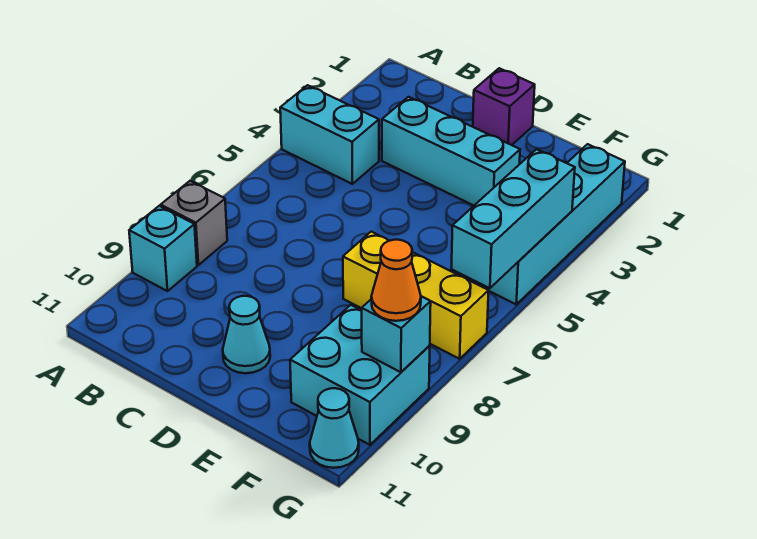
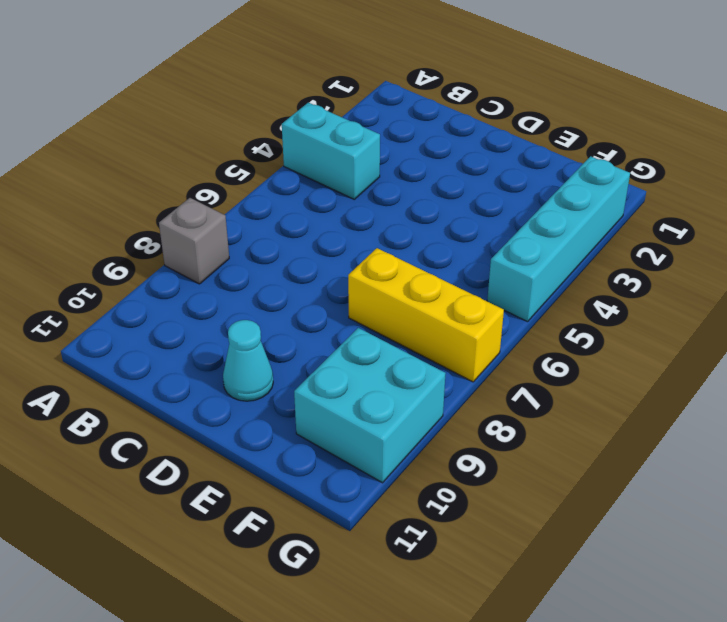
none -> cyan 1x1 brick [129,206,197,291]
none -> cyan 1x3 brick [382,97,520,205]
none -> purple 1x1 brick [473,68,535,145]

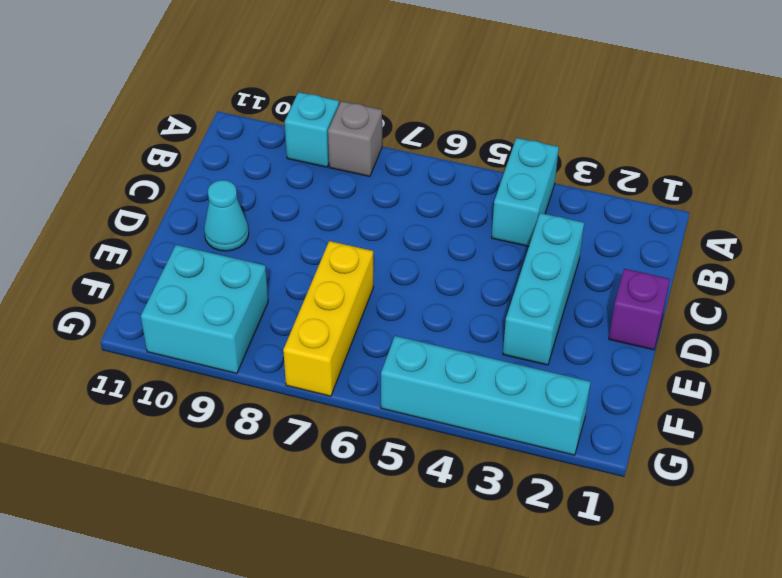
none -> cyan 1x1 cone [310,388,359,468]
none -> cyan 1x3 brick [451,149,575,288]
none -> cyan 1x1 brick [361,296,431,372]

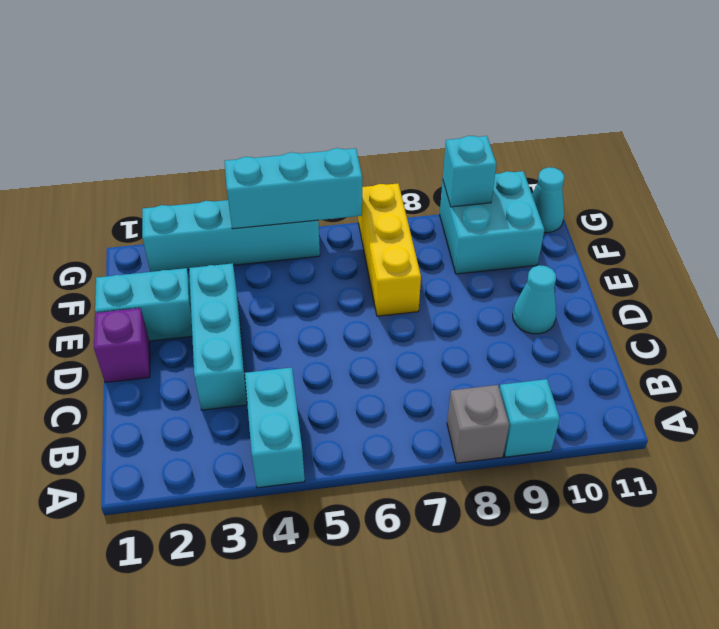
cyan 1x2 brick [95,268,192,341] -> none
none -> orange 1x1 cone [371,240,421,321]

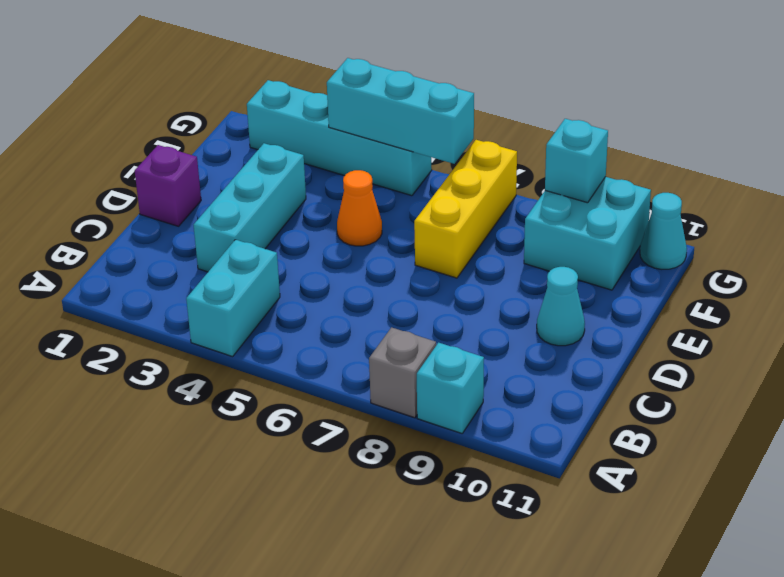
orange 1x1 cone [337,170,382,246] -> orange 1x1 cone moved to [371,240,421,321]

